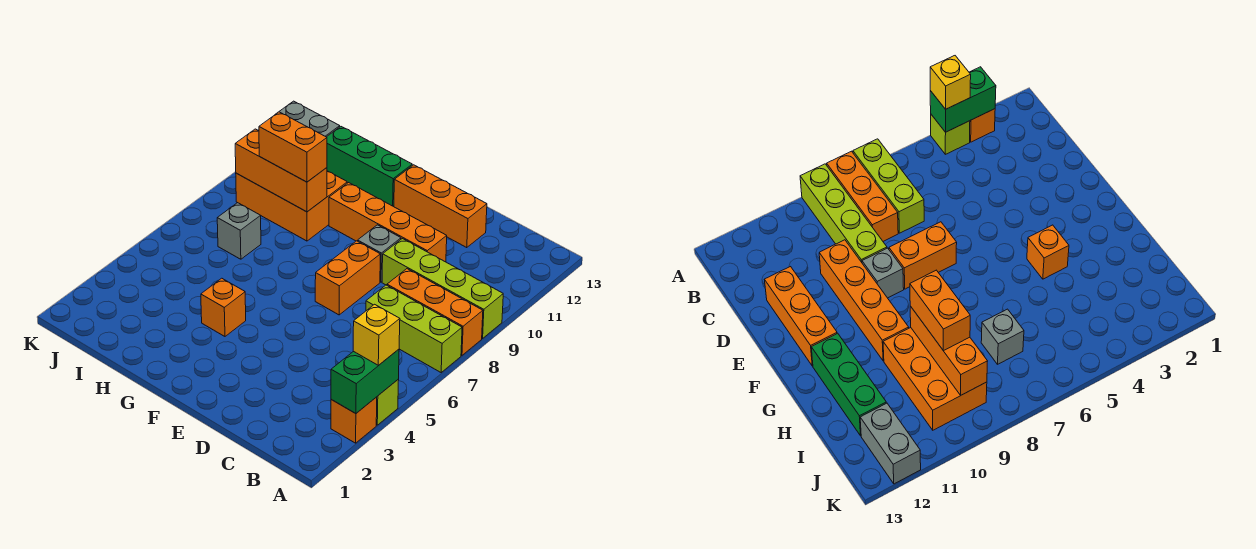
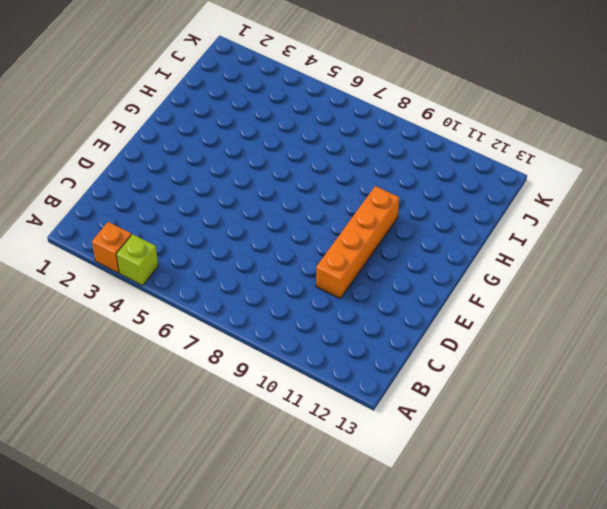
none -> lime 1x3 brick [366,285,462,372]
none -> orange 1x3 brick [387,269,483,355]
none -> lime 1x4 brick [382,239,503,338]

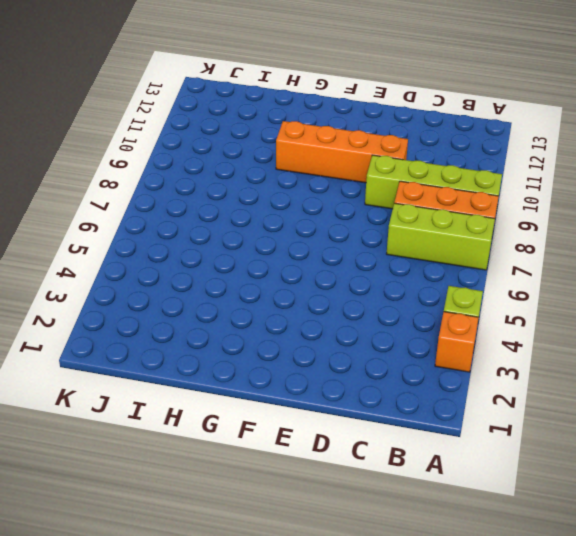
none -> orange 1x3 brick [394,165,487,248]
none -> orange 1x2 brick [315,241,380,315]
none -> grey 1x1 brick [358,225,401,282]

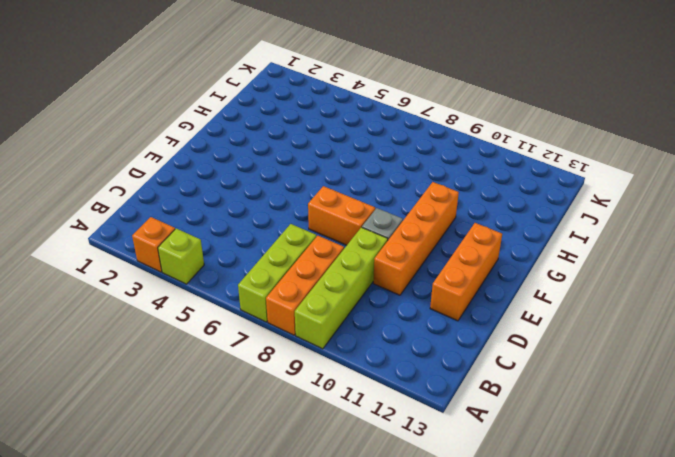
none -> orange 1x1 brick [201,278,246,336]
none -> green 1x3 brick [327,127,412,207]
none -> orange 2x3 brick [236,171,347,241]

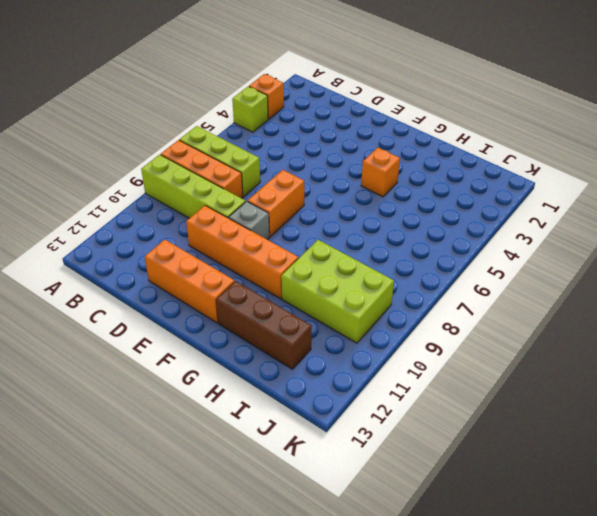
brown 1x3 brick [216,281,312,369] -> green 1x3 brick [327,127,412,207]
lime 2x3 brick [281,240,394,343] -> orange 2x3 brick [236,171,347,241]
none -> grey 1x1 brick [217,203,261,259]
none -> grey 1x2 brick [279,101,340,137]
none -> green 1x2 brick [331,349,399,414]

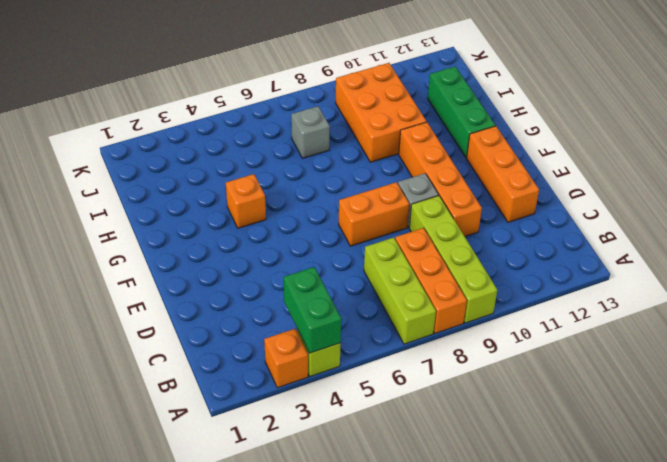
green 1x2 brick [284,267,341,353] -> green 1x2 brick turned to [331,349,399,414]
none -> grey 1x2 brick [279,101,340,137]
none -> orange 1x3 brick [235,129,327,212]
none -> yellow 1x1 brick [353,304,400,365]

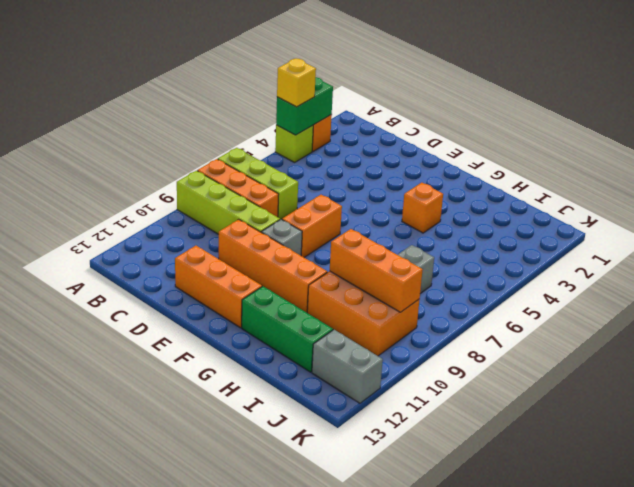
none -> orange 1x2 brick [259,112,327,182]

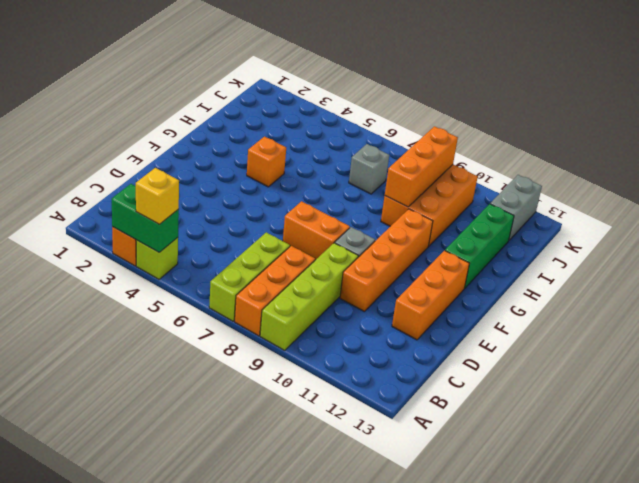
none -> orange 1x2 brick [259,112,327,182]

